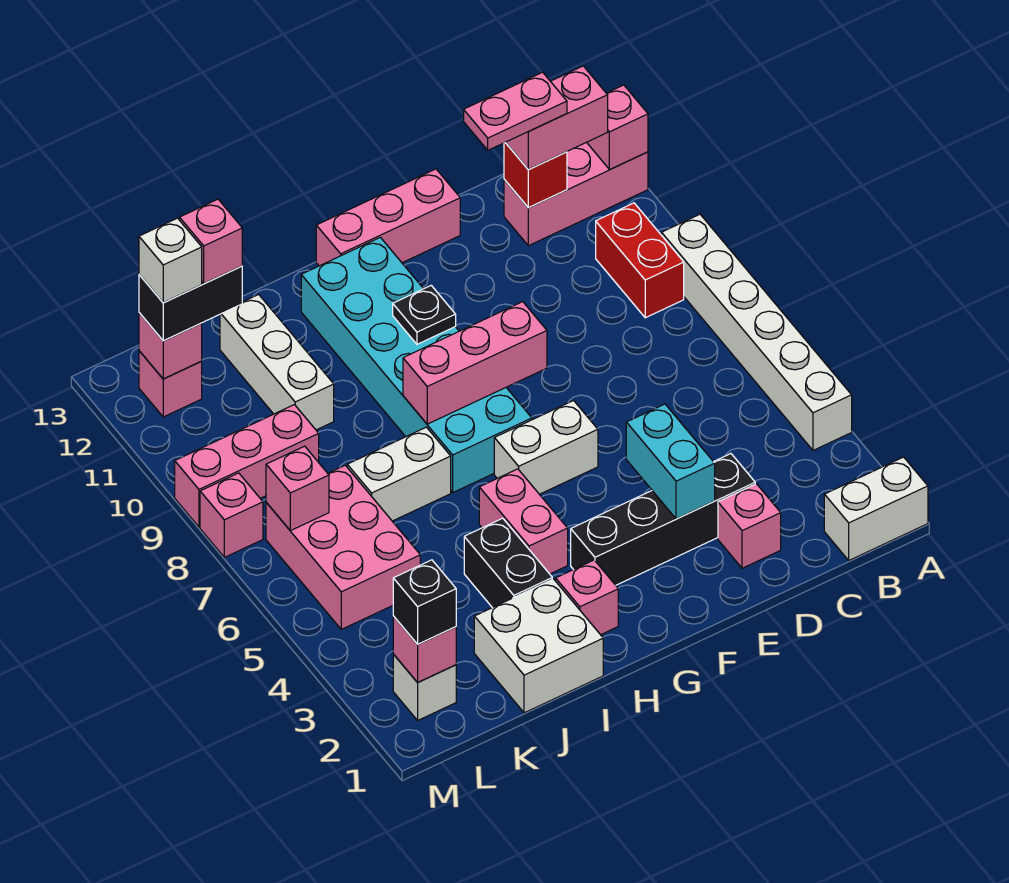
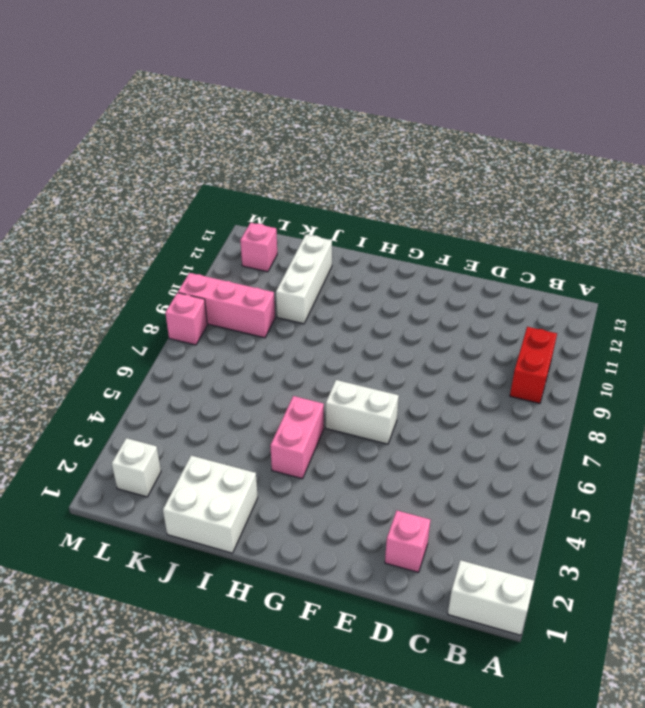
none -> white 1x6 brick [662,214,852,450]
none -> pink 1x3 brick [504,142,648,246]
none -> black 1x4 brick [571,454,755,585]
none -> pink 1x3 brick [316,169,460,266]

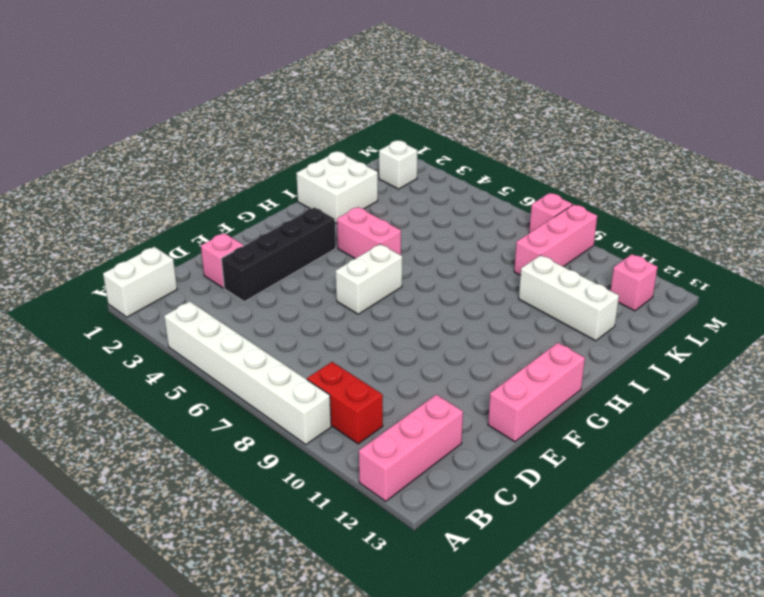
none -> cyan 2x6 brick [301,237,532,492]
none -> pink 1x1 brick [556,560,618,635]
none -> black 1x2 brick [464,518,552,608]
none -> white 1x2 brick [347,427,451,521]

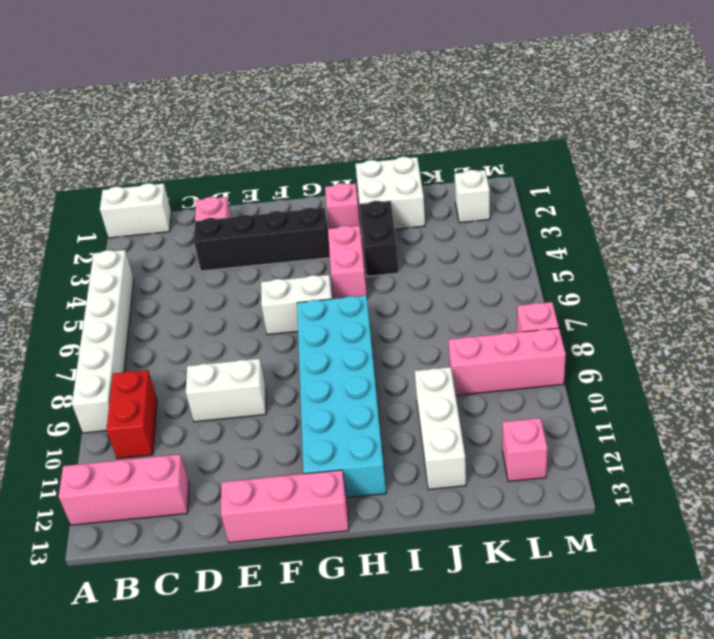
white 1x2 brick [186,359,266,422] -> white 1x2 brick moved to [347,427,451,521]
none -> pink 2x3 brick [266,465,420,629]
none -> pink 1x1 brick [587,85,648,170]
none -> red 1x1 brick [504,142,567,208]
none -> cyan 1x2 brick [626,404,715,519]

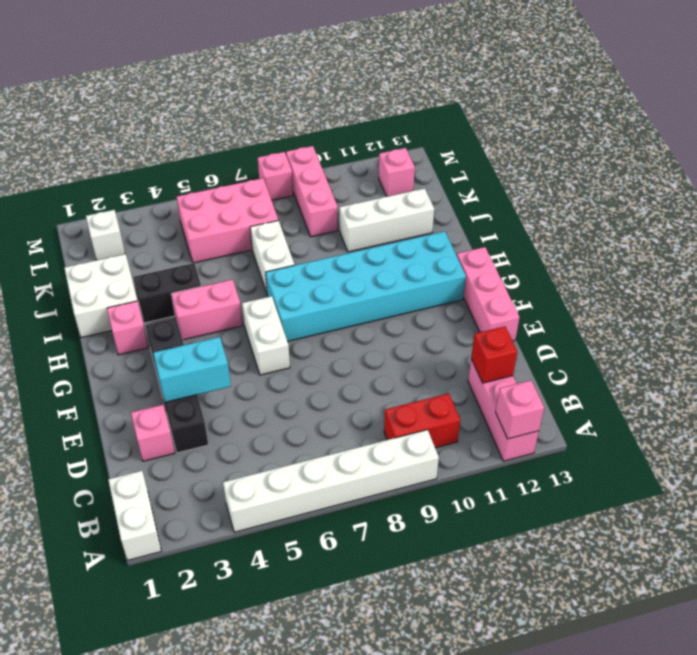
none -> pink 1x3 brick [403,302,547,424]
none -> black 1x1 plate [393,286,456,344]
none -> pink 1x1 brick [393,616,456,683]
none -> pink 1x1 brick [266,446,329,531]

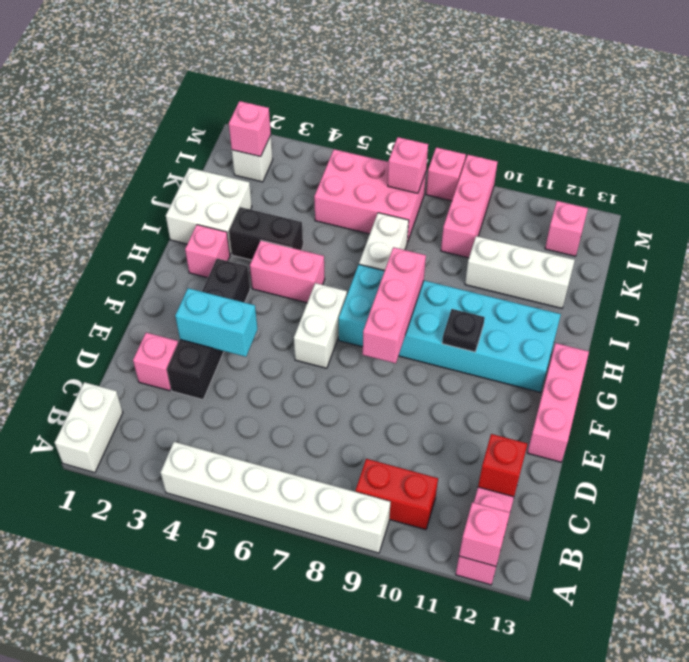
none -> pink 1x1 brick [139,313,202,379]
none -> pink 1x2 brick [506,66,608,169]
none -> black 1x2 brick [139,266,242,341]
none -> black 1x1 brick [393,560,456,644]

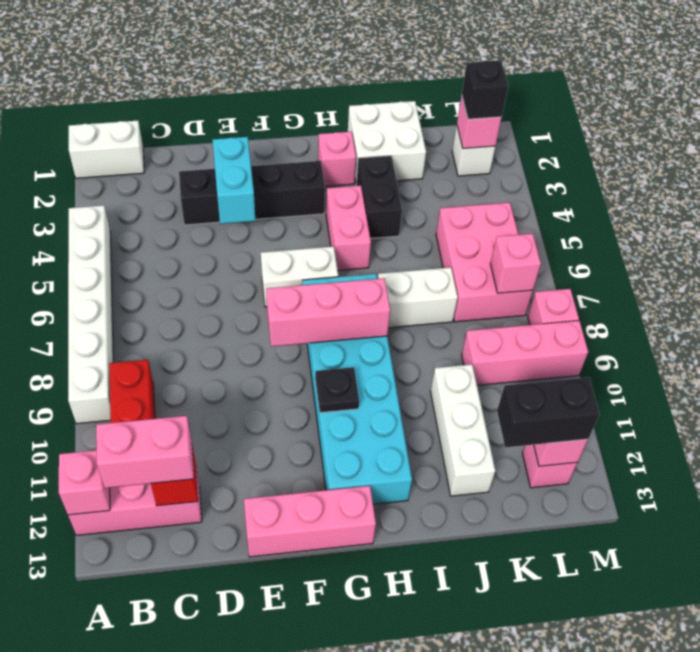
none -> pink 1x1 brick [718,484,781,568]
none -> pink 1x2 plate [464,72,567,150]
none -> pink 1x1 brick [180,199,242,284]
none -> white 1x1 brick [139,218,202,303]

